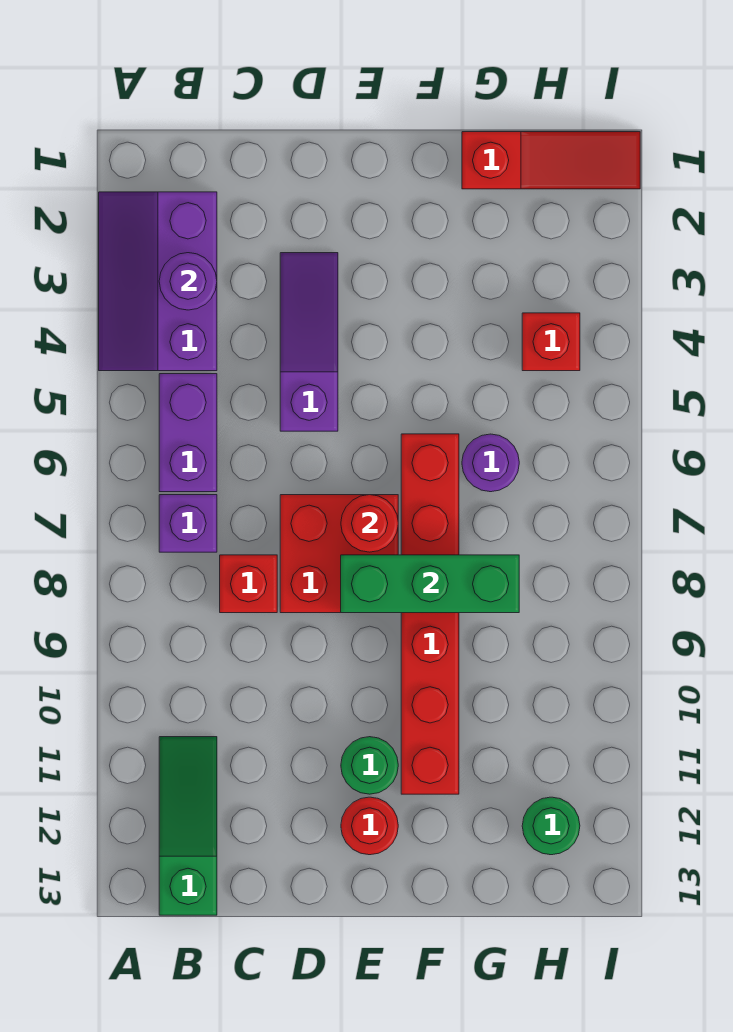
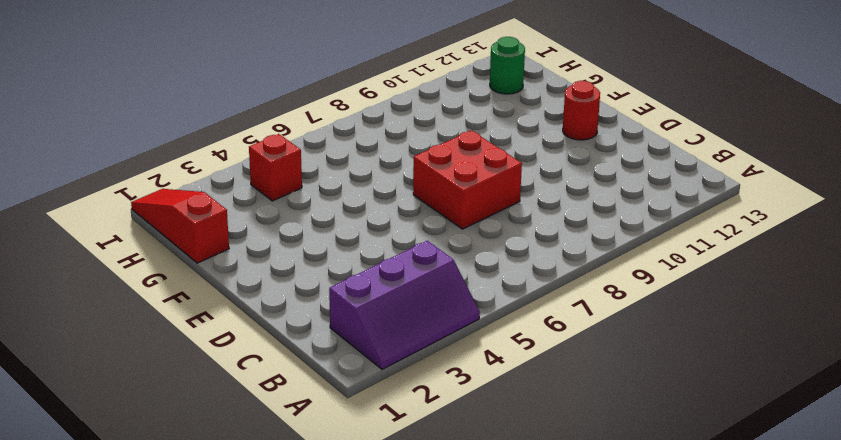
none -> purple 1x2 brick [159,374,217,492]
none -> purple 1x1 brick [159,495,217,552]
none -> green 1x3 slope [159,737,217,915]

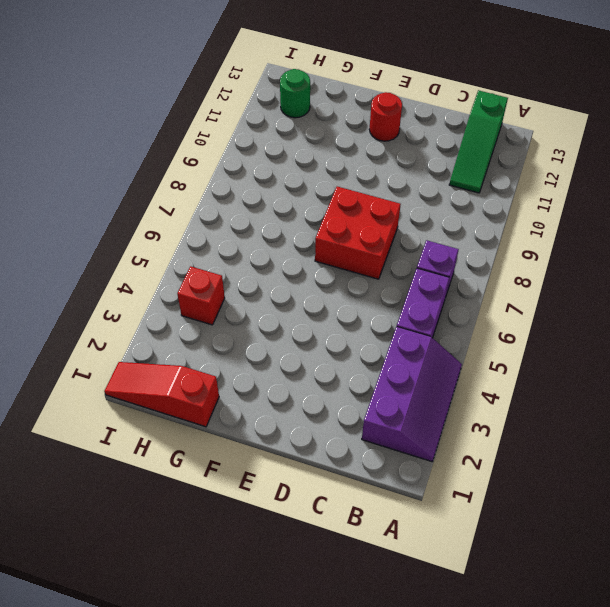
none -> red 1x1 brick [220,555,277,613]
none -> purple 1x3 slope [280,253,338,431]
none -> green 1x1 round brick [341,737,398,794]

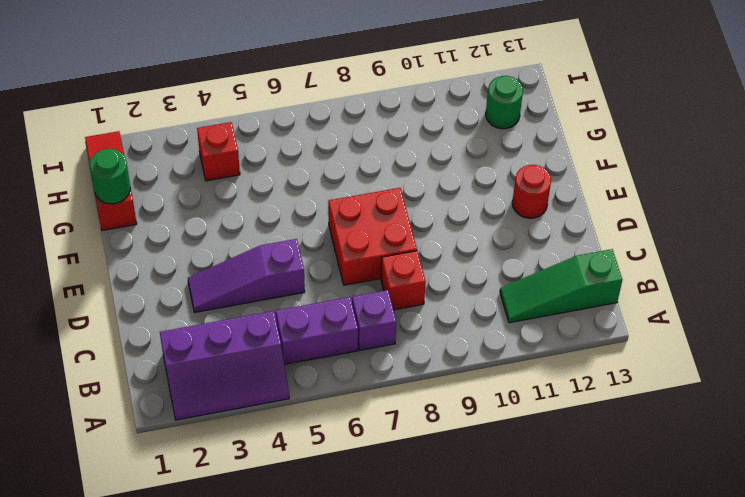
green 1x1 round brick [90,149,130,204] -> green 1x1 round brick moved to [341,737,398,794]
none -> red 1x6 brick [401,434,459,794]
none -> purple 1x1 round brick [462,434,519,492]
none -> purple 1x1 round brick [159,253,217,310]

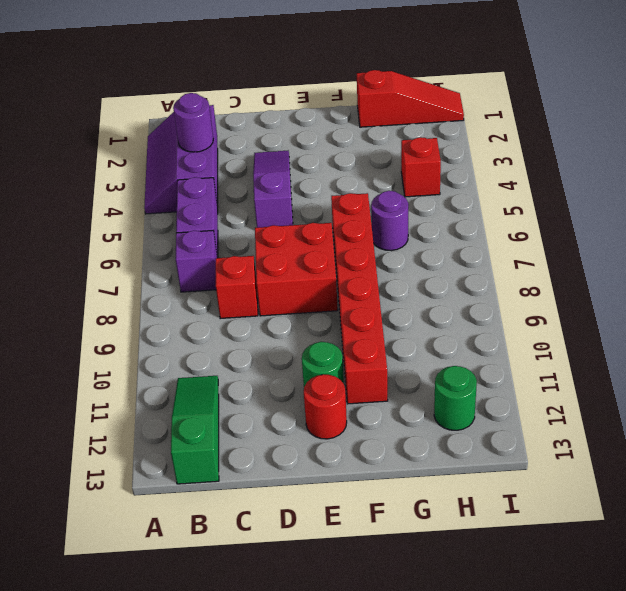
none -> red 1x1 round brick [341,495,398,552]
none -> green 1x3 brick [341,555,519,613]

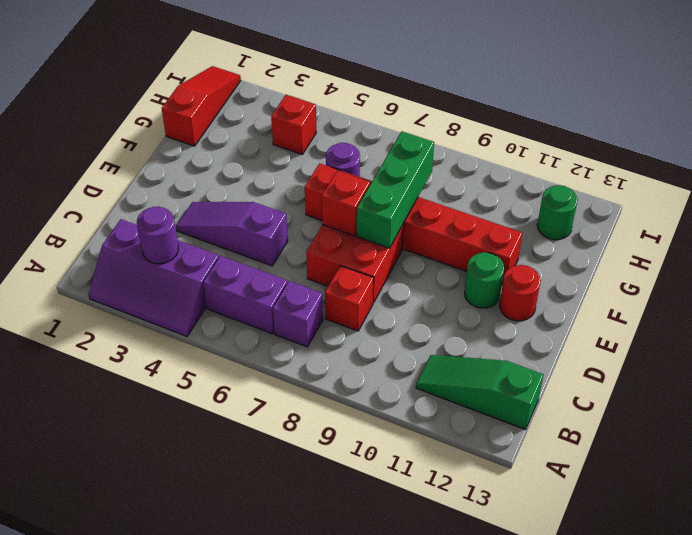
red 1x1 brick [322,171,370,236] -> red 1x1 round brick [341,495,398,552]

